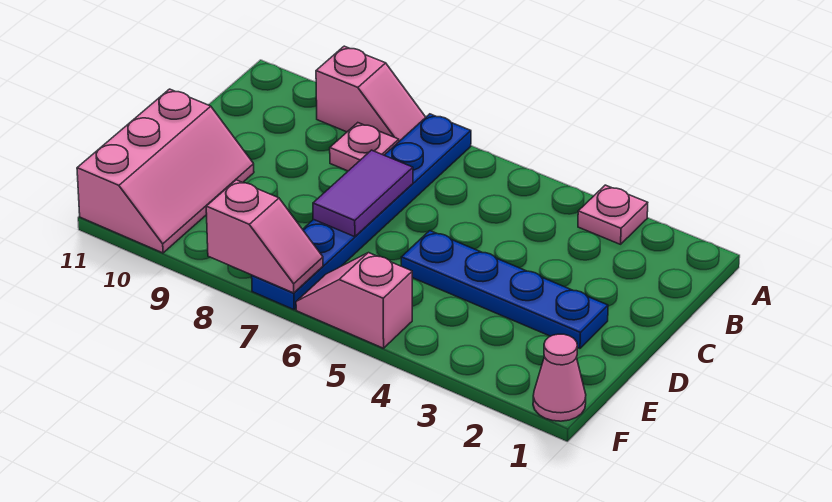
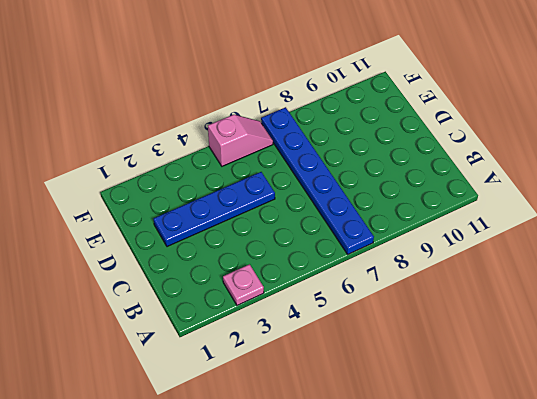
none -> pink 1x2 slope [316,46,426,141]
none -> pink 1x1 plate [330,123,399,171]

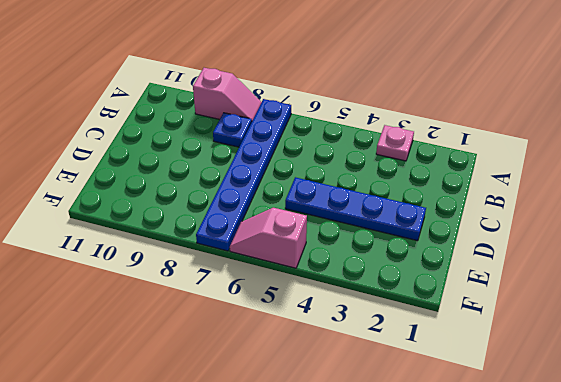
blue 1x1 plate [213,113,252,147] -> pink 1x1 plate [330,123,399,171]
none -> pink 2x3 slope [77,89,254,253]
none -> pink 1x1 cone [533,334,586,421]

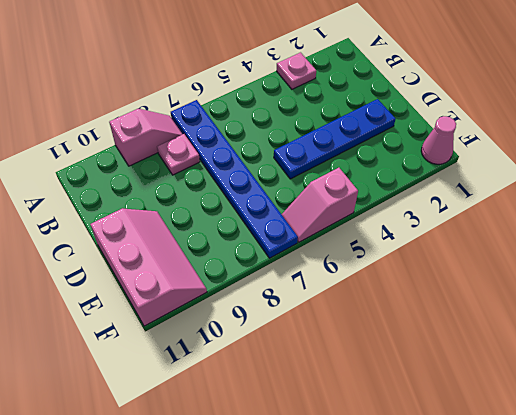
none -> purple 1x2 tile [313,150,413,237]
none -> pink 1x2 slope [206,180,323,293]

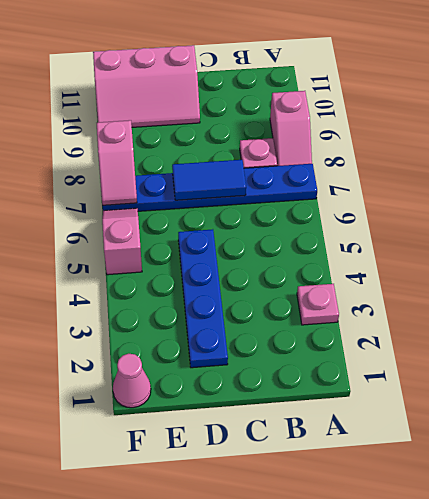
blue 1x2 tile [172,160,246,200] -> purple 1x2 tile [313,150,413,237]

